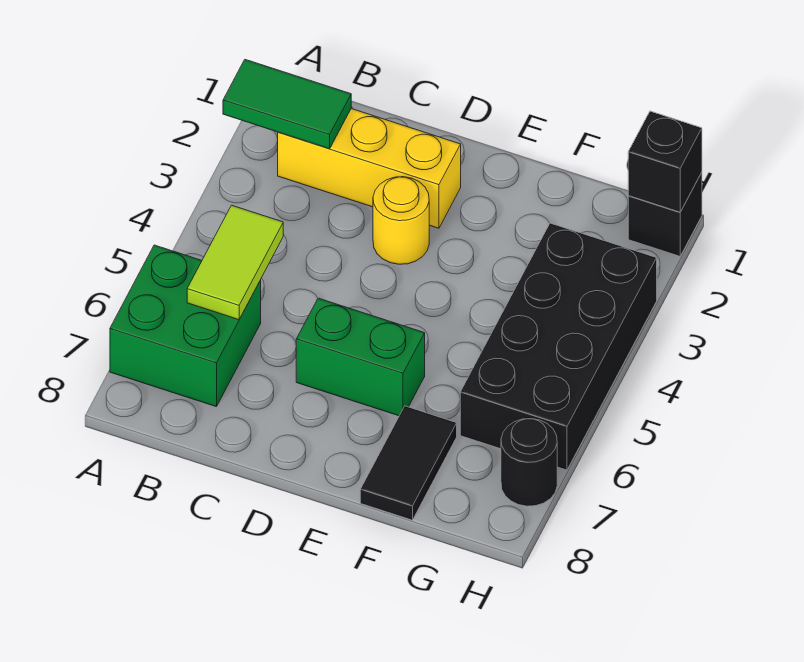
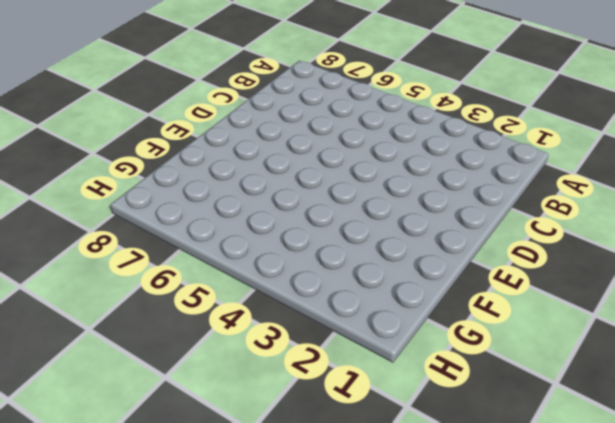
none -> green 2x2 brick [110,245,261,407]
none -> yellow 1x3 brick [278,109,461,228]

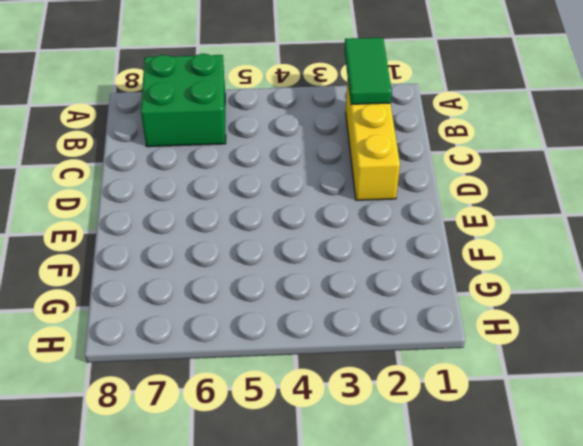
none -> yellow 1x1 round brick [373,177,429,264]
none -> green 1x2 brick [296,298,425,416]

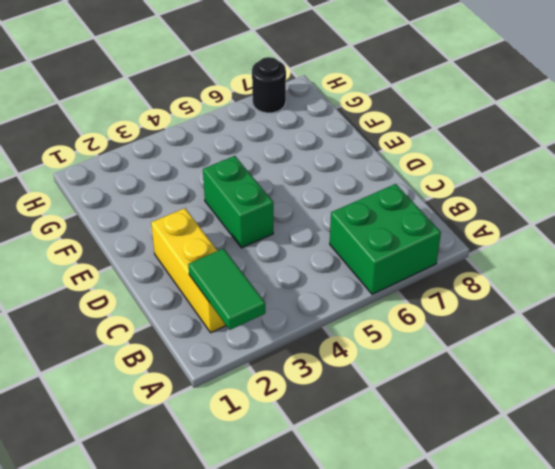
green 1x2 brick [203,156,273,248] -> green 1x2 brick moved to [296,298,425,416]
none -> yellow 1x1 round brick [373,177,429,264]
none -> black 1x2 tile [360,406,457,520]

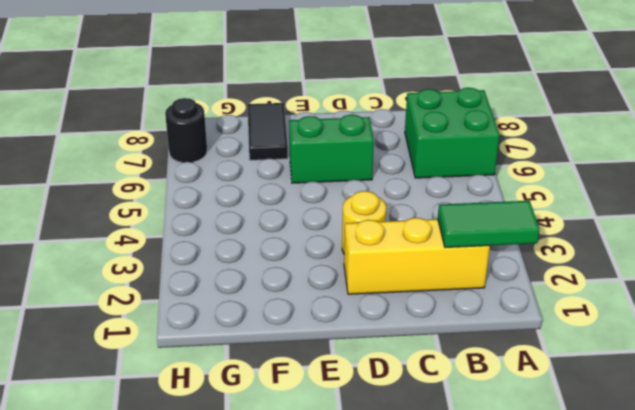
none -> black 2x4 brick [460,223,657,470]
none -> black 1x1 brick [628,173,702,256]

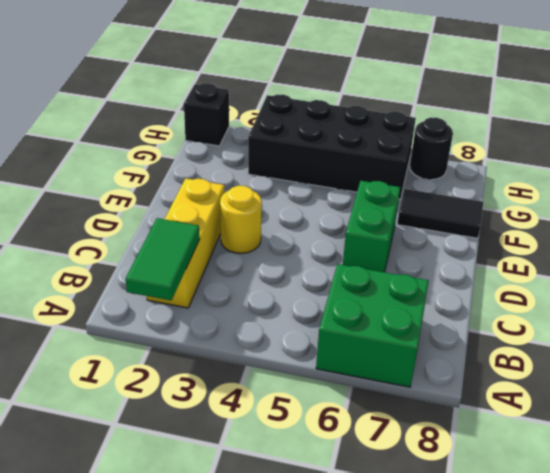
none -> lime 1x2 tile [187,205,283,320]
none -> black 1x1 brick [628,111,702,212]

